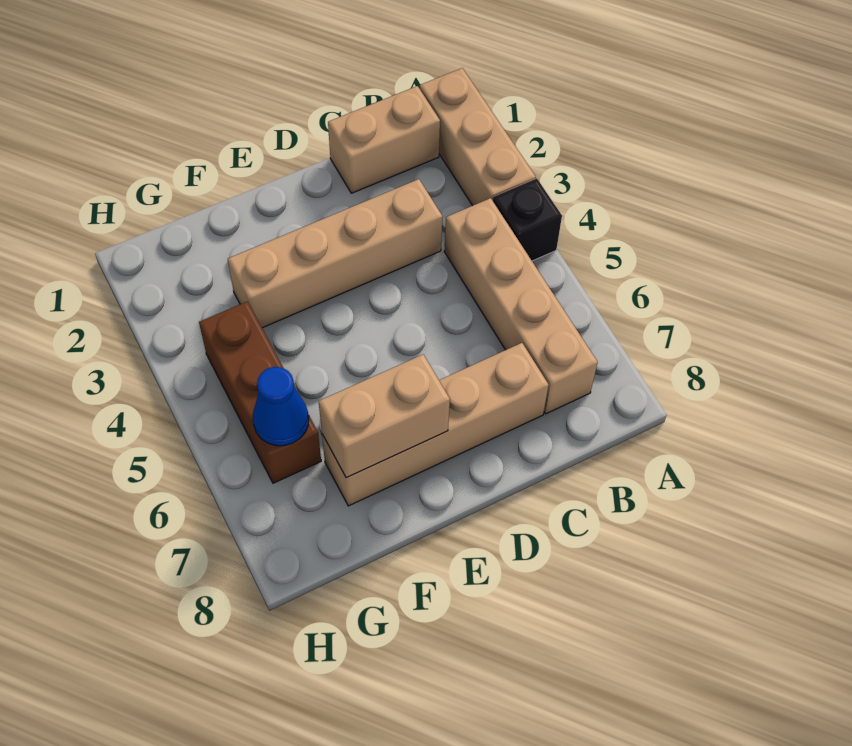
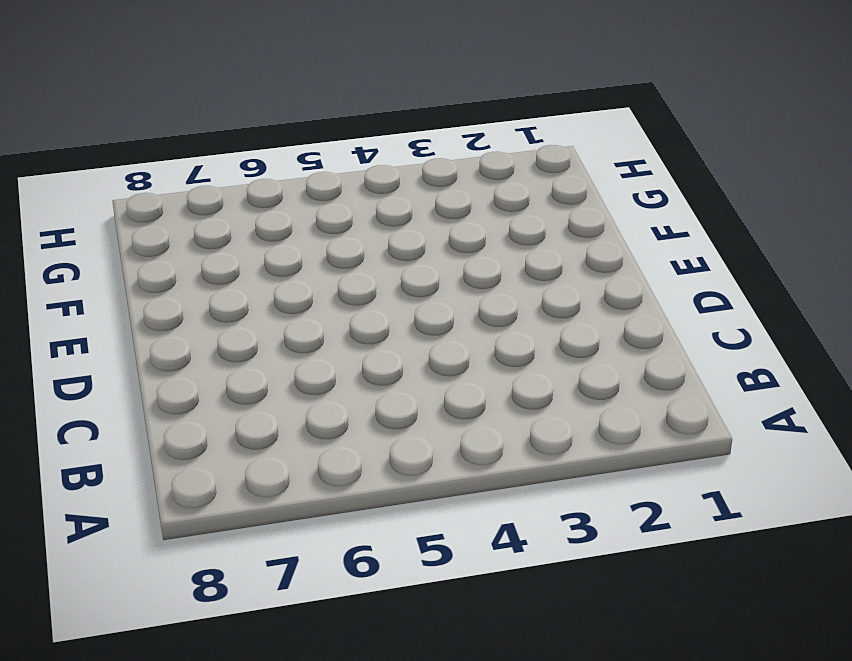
none -> tan 1x3 brick [420,68,536,206]
none -> black 1x1 brick [493,179,562,261]

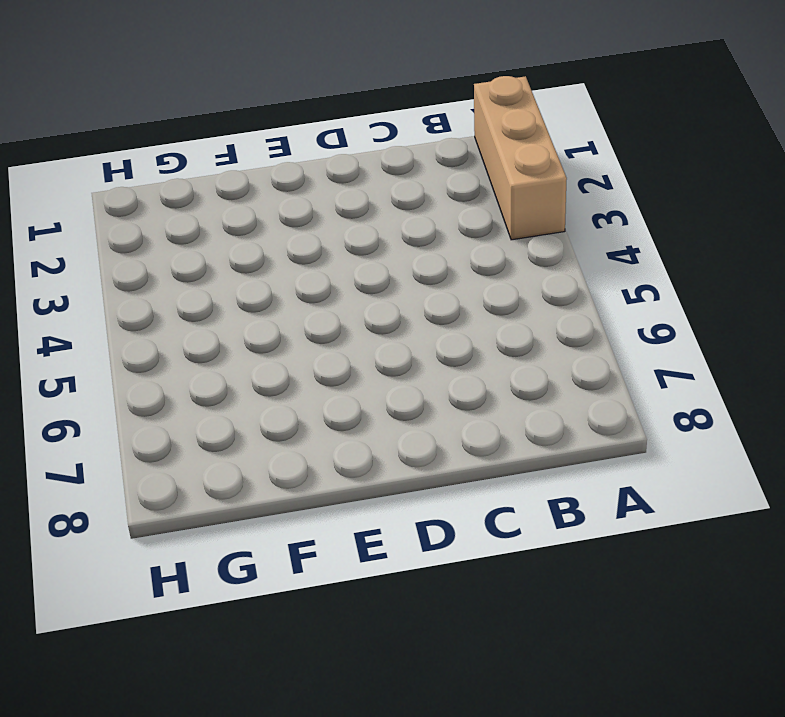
none -> black 1x1 brick [493,179,562,261]
none -> tan 1x2 brick [328,86,440,193]

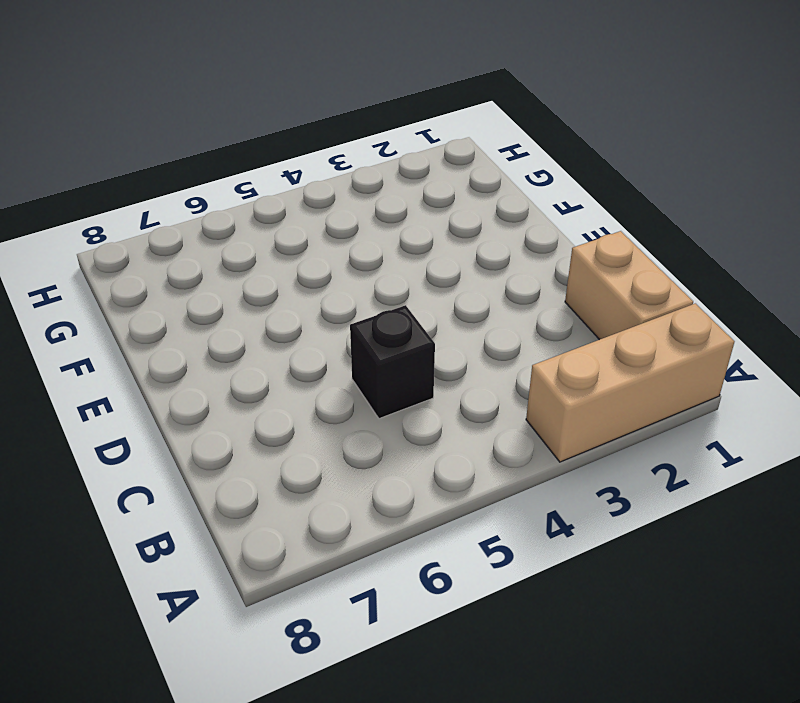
black 1x1 brick [350,305,435,419] -> black 1x1 brick moved to [493,179,562,261]
none -> tan 1x4 brick [444,198,598,414]
none -> tan 1x4 brick [228,179,443,328]

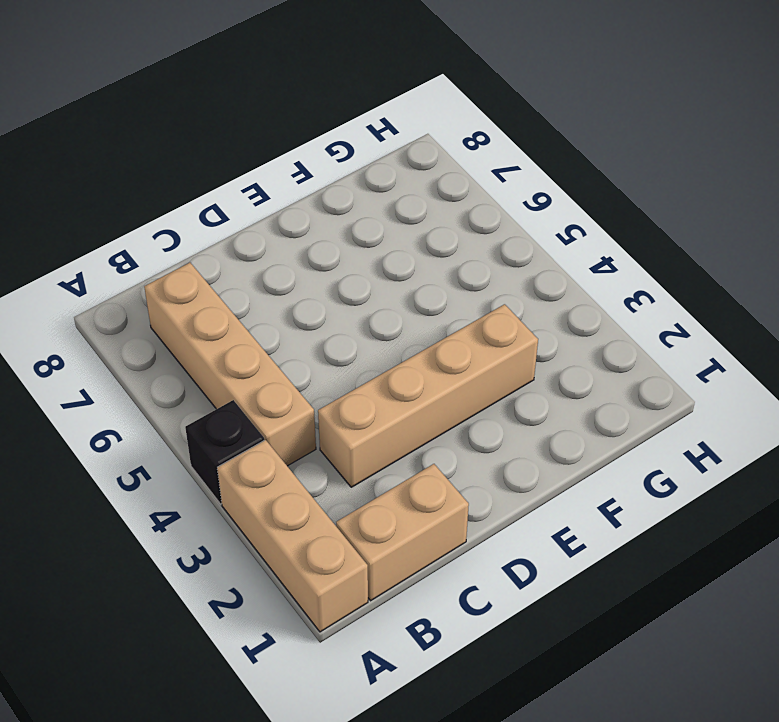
none -> tan 1x4 brick [322,343,549,506]
none -> brown 1x3 brick [199,301,321,483]

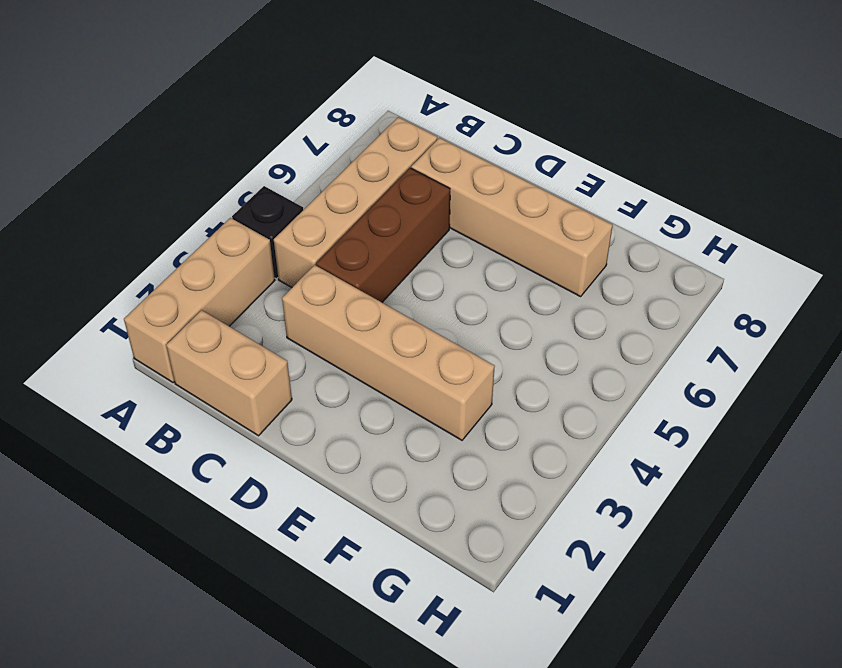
brown 1x3 brick [316,168,450,302] -> brown 1x3 brick moved to [199,301,321,483]
none -> tan 1x2 brick [319,354,450,478]
none -> blue 1x1 cone [253,367,309,446]

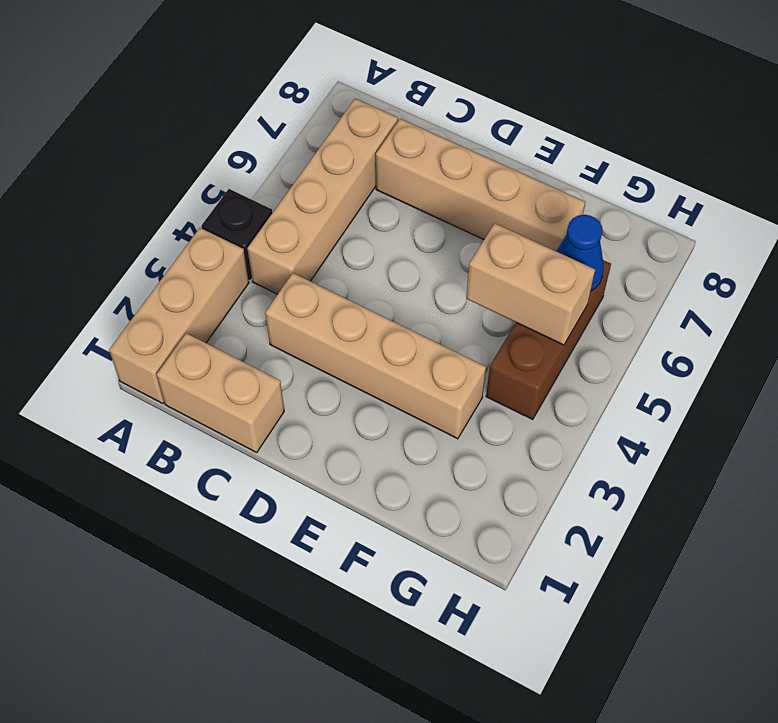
tan 1x2 brick [466,223,595,345] -> tan 1x2 brick moved to [319,354,450,478]

